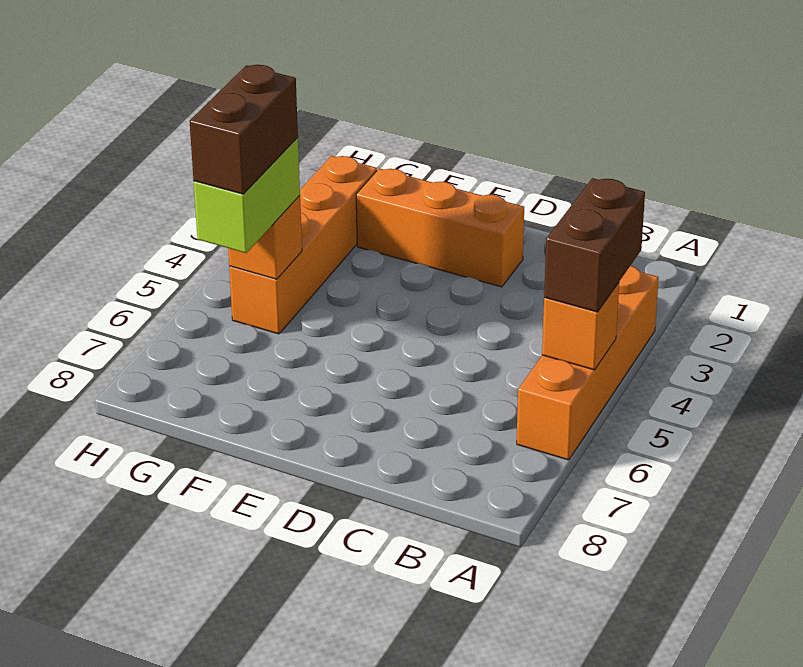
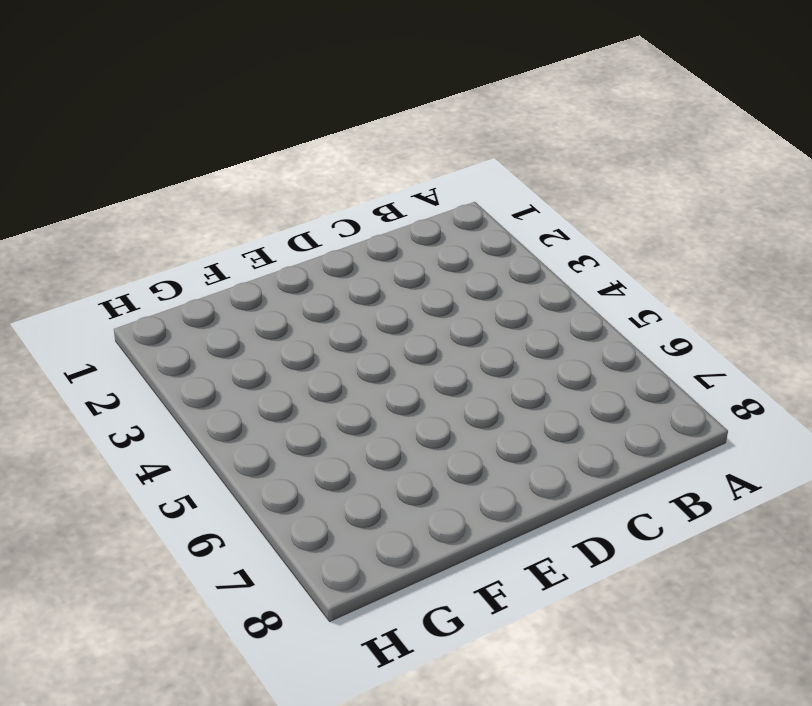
none -> orange 1x4 brick [517,266,659,460]
none -> orange 1x3 brick [356,168,524,287]

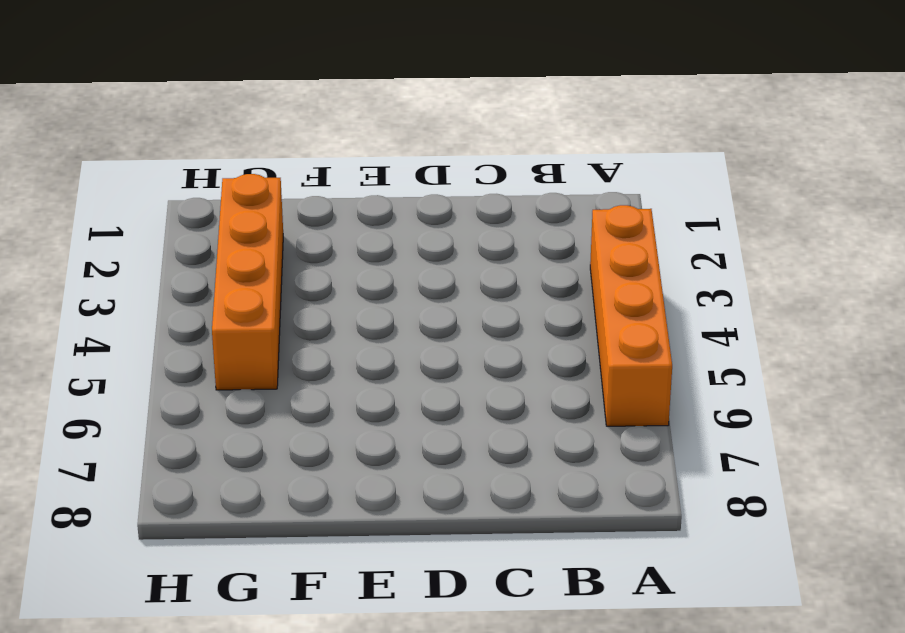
none -> orange 1x3 brick [356,168,524,287]
none -> orange 1x1 brick [542,283,619,370]

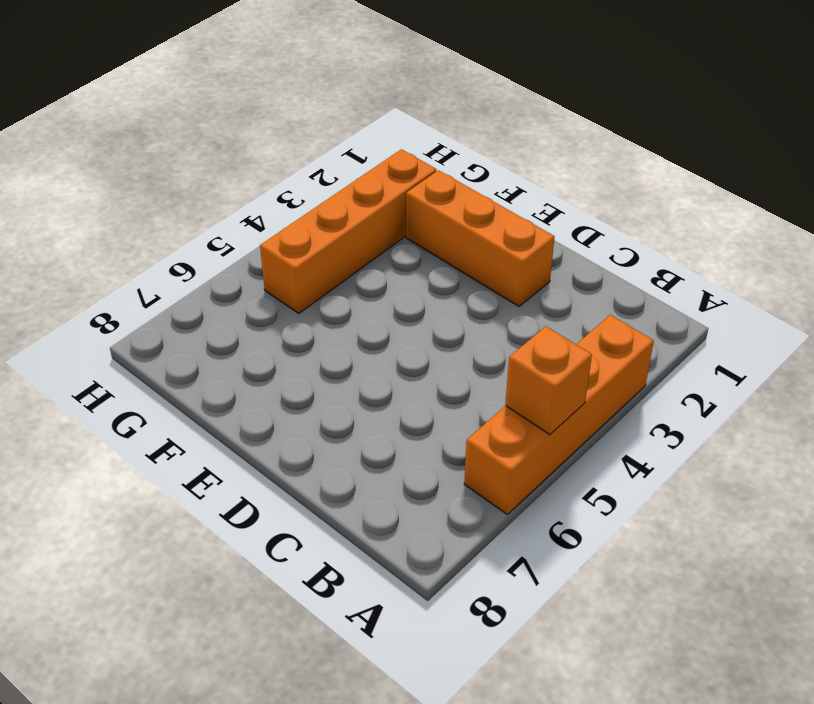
none -> orange 1x1 brick [228,196,302,279]
none -> brown 1x2 brick [544,178,645,312]

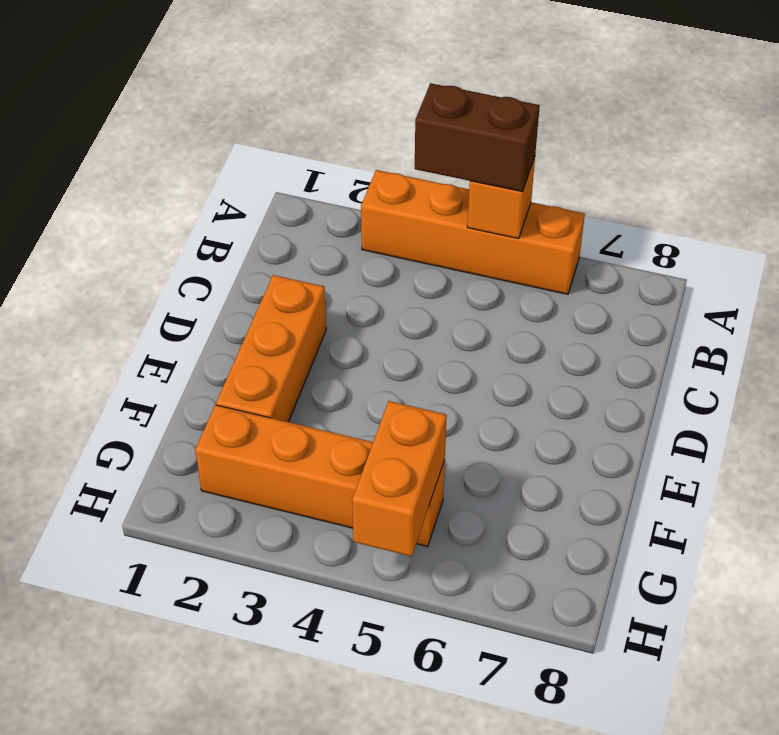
orange 1x2 brick [352,401,447,556] -> orange 1x1 brick [228,196,302,279]
none -> lime 1x2 brick [194,138,300,253]
none -> brown 1x2 brick [190,65,298,194]

